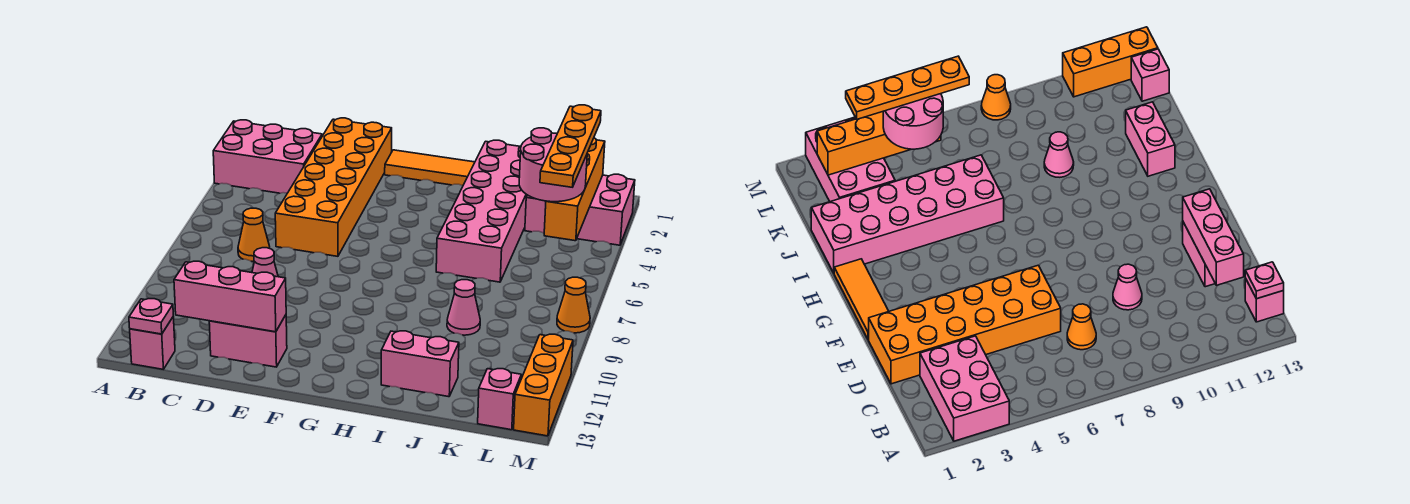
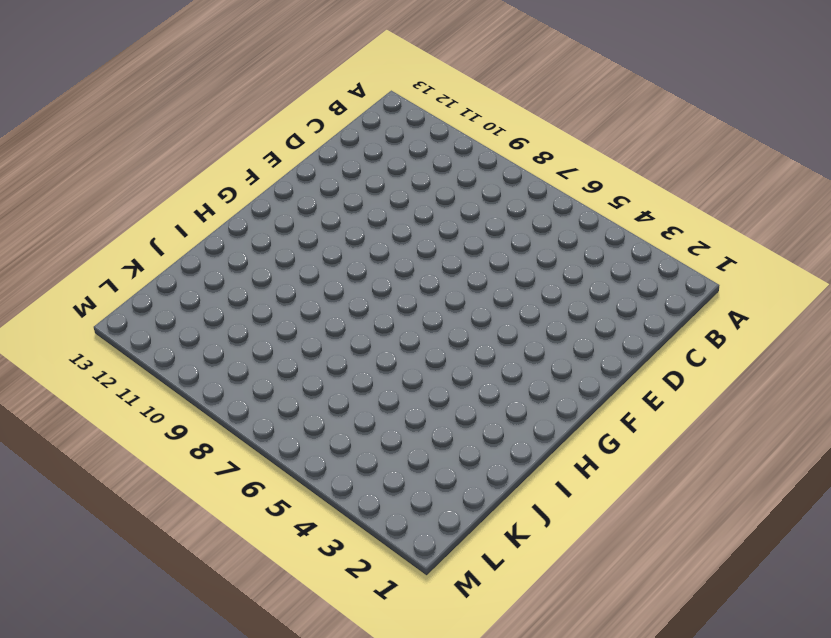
none -> pink 2x3 brick [213,120,322,193]
none -> pink 1x1 brick [130,317,175,369]
none -> orange 1x1 cone [238,208,270,262]

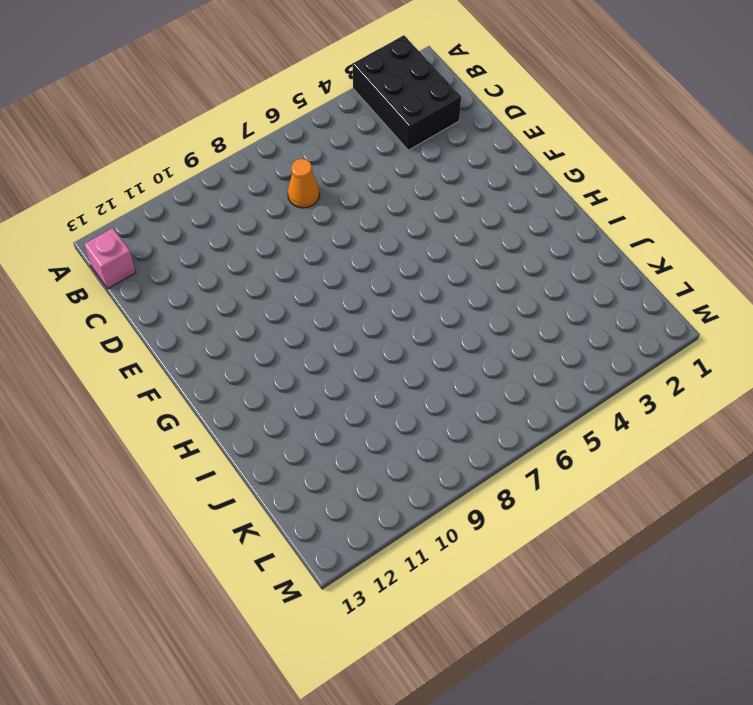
black 2x3 brick [352,36,461,150] -> pink 2x3 brick [213,120,322,193]
none -> orange 2x6 brick [275,118,392,256]
none -> pink 1x1 cone [252,248,278,277]
none -> pink 1x2 brick [209,315,287,367]

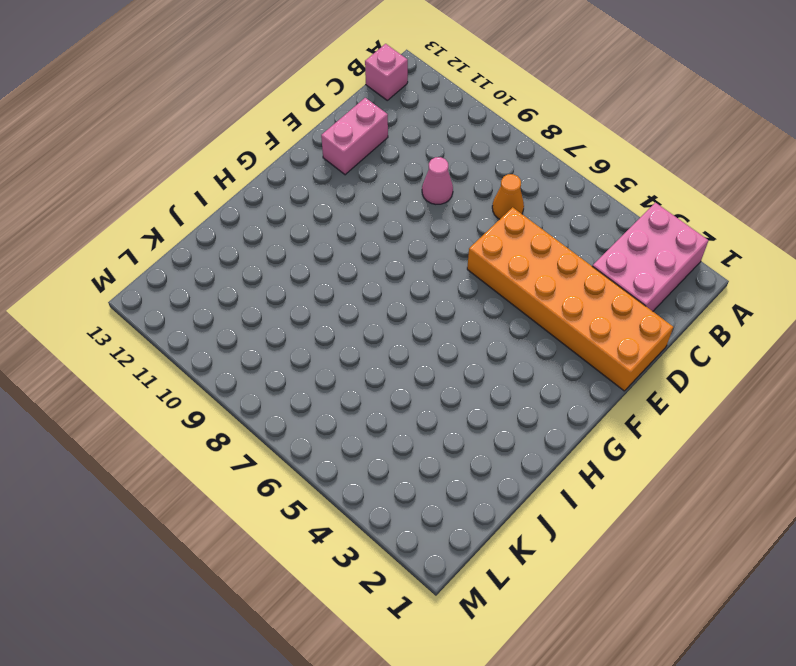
none -> orange 1x3 tile [385,150,475,185]
none -> pink 2x6 brick [436,140,527,282]
none -> pink 1x2 brick [381,331,459,397]

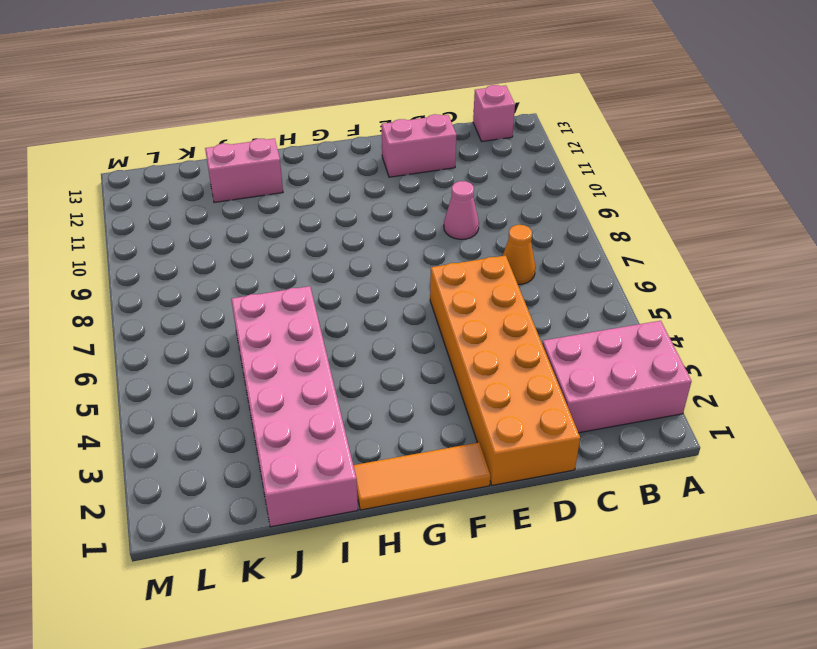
none -> pink 1x1 cone [447,280,480,335]
none -> pink 2x3 brick [525,174,635,245]
none -> pink 1x1 brick [478,369,521,430]

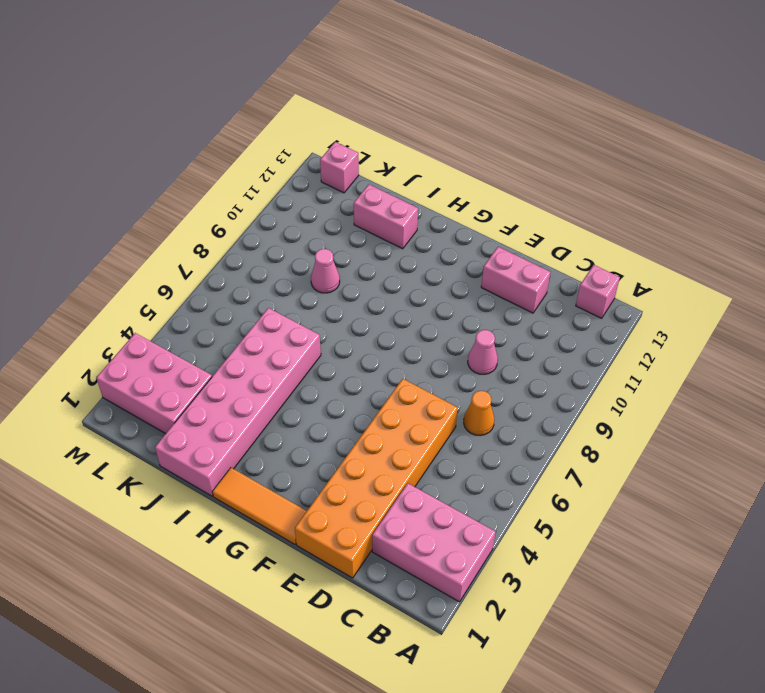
none -> orange 1x1 cone [557,277,590,333]
none -> orange 1x3 brick [514,334,573,436]
none -> pink 1x1 plate [129,299,173,334]

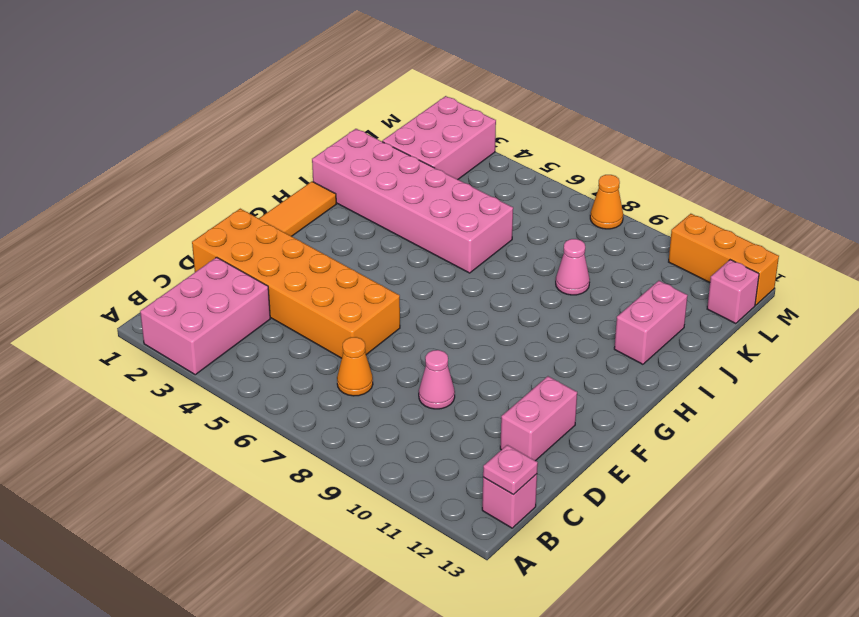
none -> pink 1x3 brick [174,261,286,332]
none -> orange 1x4 brick [544,138,605,241]
none -> pink 2x2 round brick [519,128,587,202]

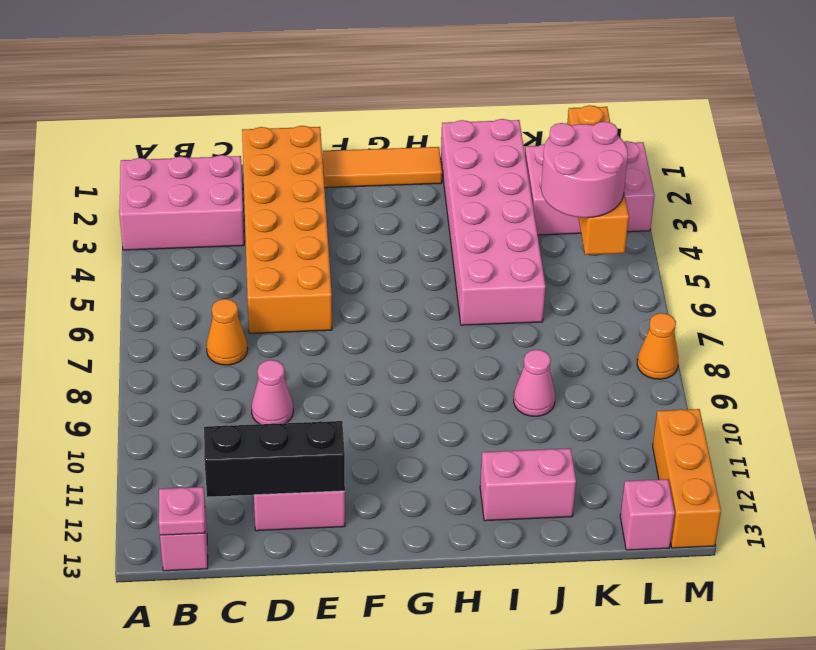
black 1x3 brick [204,421,345,497] -> pink 1x3 brick [174,261,286,332]
none -> orange 1x4 plate [540,105,601,187]

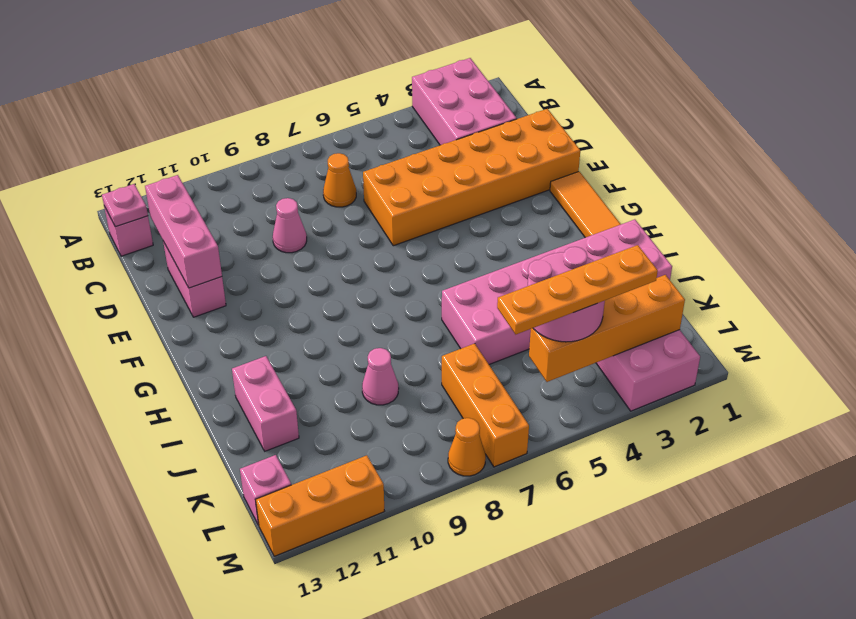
orange 1x3 brick [442,343,529,467] -> none

